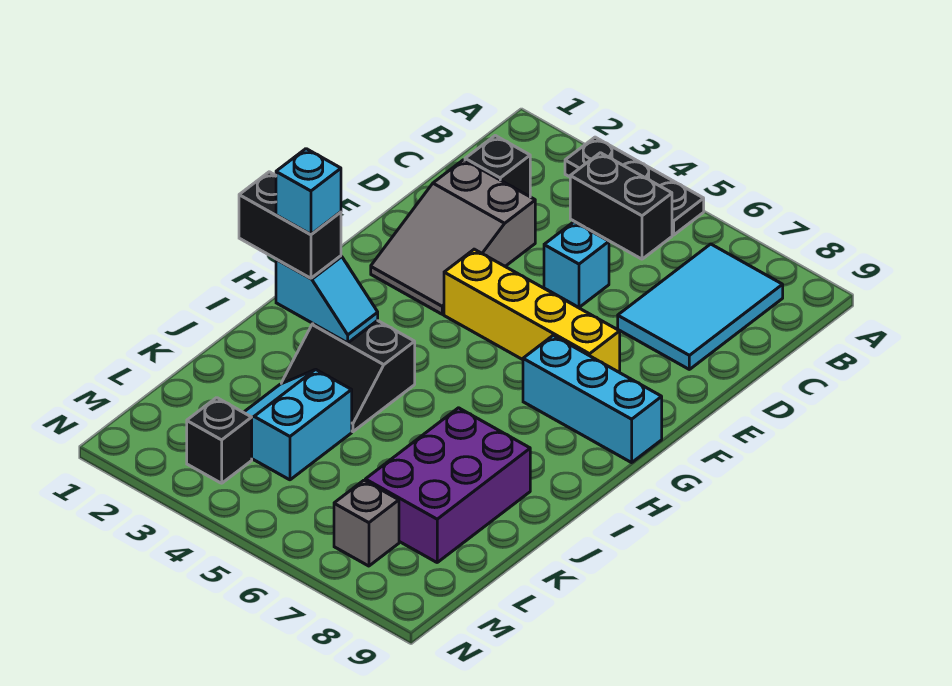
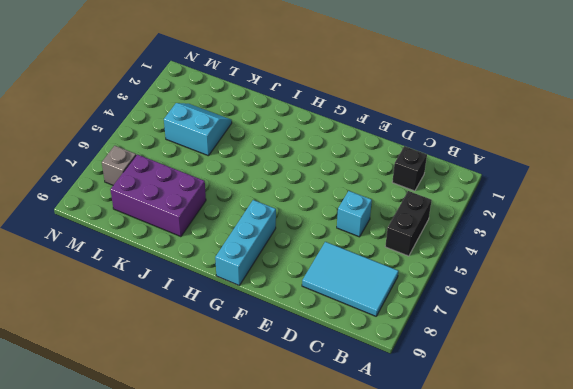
none -> black 1x3 plate [565,137,704,235]
none -> grey 2x3 slope [371,160,535,314]
none -> yellow 1x4 brick [444,249,620,372]

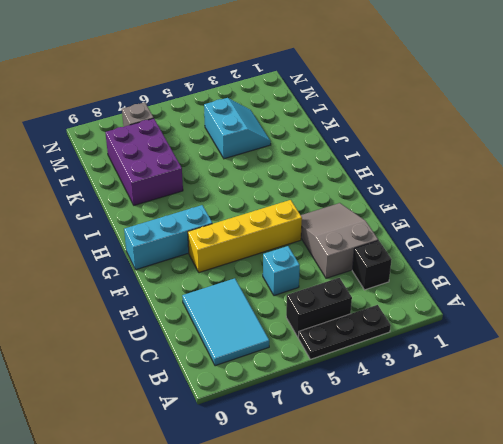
none -> black 2x2 slope [281,320,415,432]
none -> black 1x1 brick [187,398,252,483]
none -> cyan 1x2 slope [276,256,378,343]

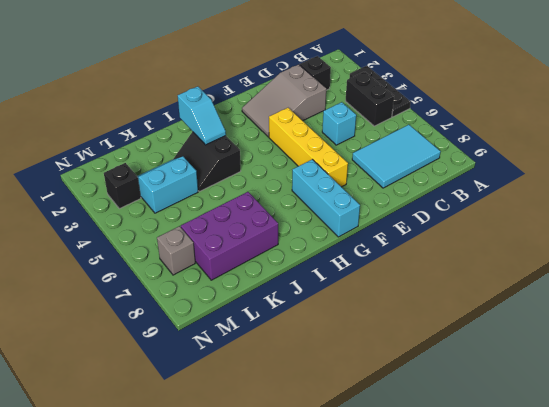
none -> black 1x2 brick [239,172,341,278]
none -> cyan 1x1 brick [276,149,341,234]

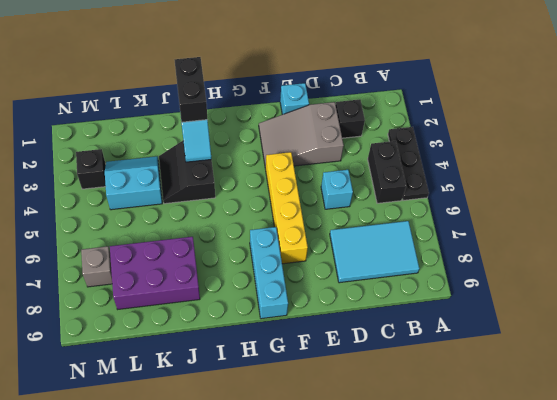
cyan 1x1 brick [280,83,309,114] -> cyan 1x1 brick moved to [276,149,341,234]

